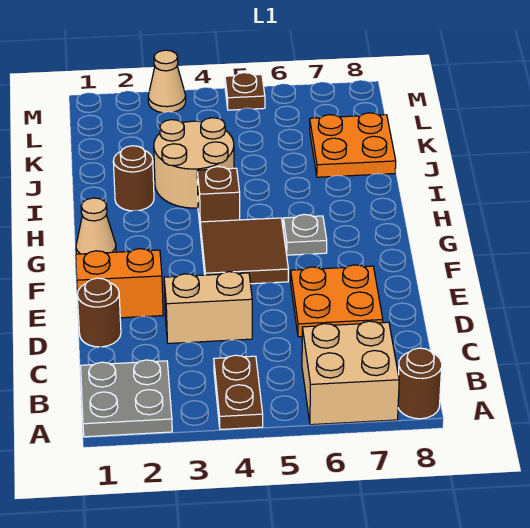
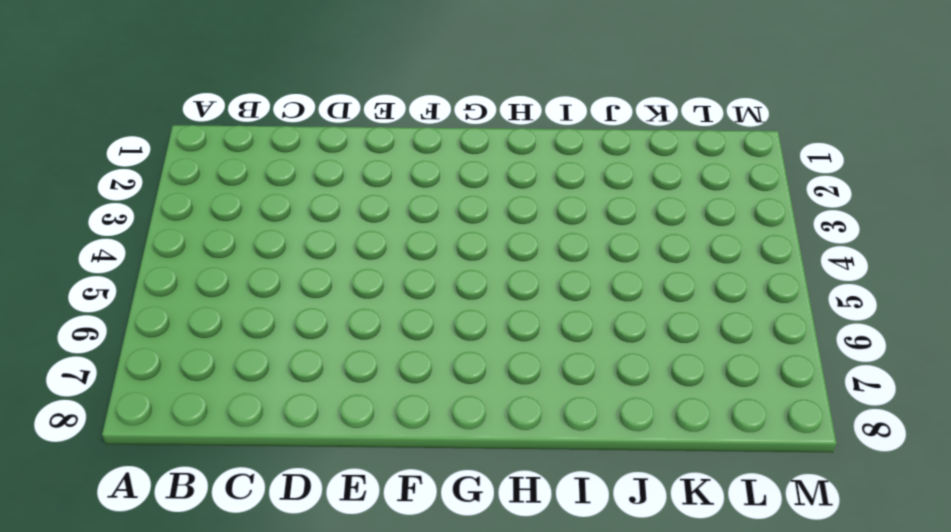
none -> grey 2x2 plate [81,360,172,437]
none -> brown 1x2 plate [214,355,263,429]
none -> tan 2x2 brick [302,321,399,425]

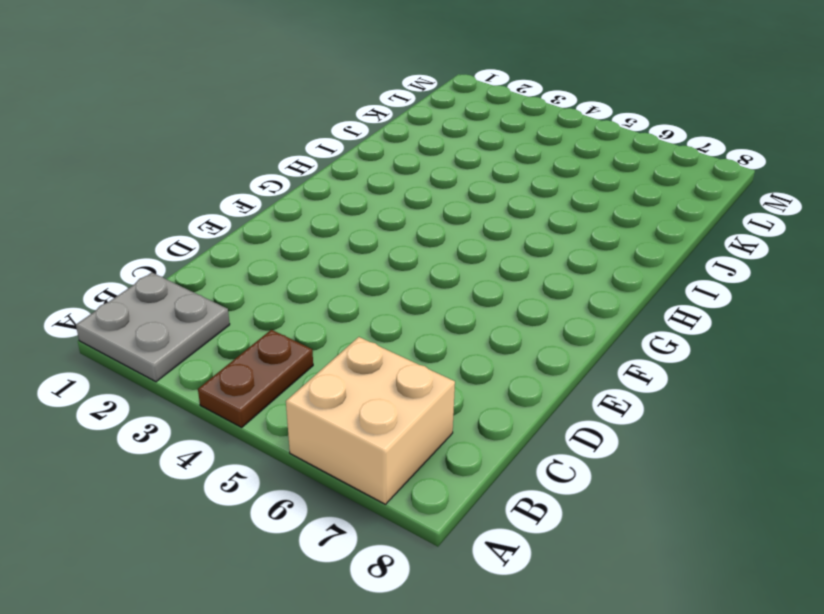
none -> brown 1x1 round brick [398,348,442,419]
none -> brown 1x1 round brick [77,278,121,347]
none -> tan 1x2 brick [164,272,252,343]

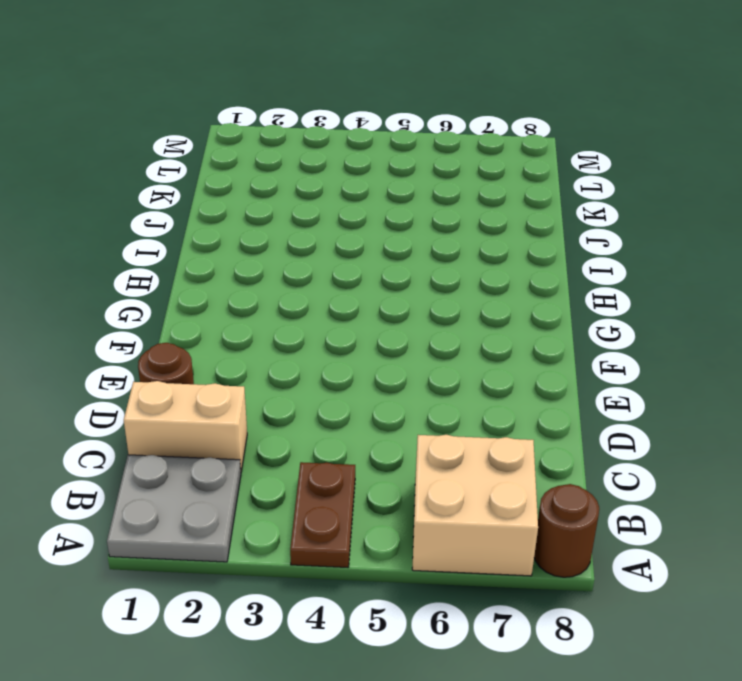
tan 1x2 brick [124,381,247,472] -> tan 1x2 brick moved to [164,272,252,343]
none -> orange 2x2 plate [291,265,383,337]
none -> orange 1x2 brick [76,249,163,318]
none -> brown 2x2 tile [200,218,288,284]

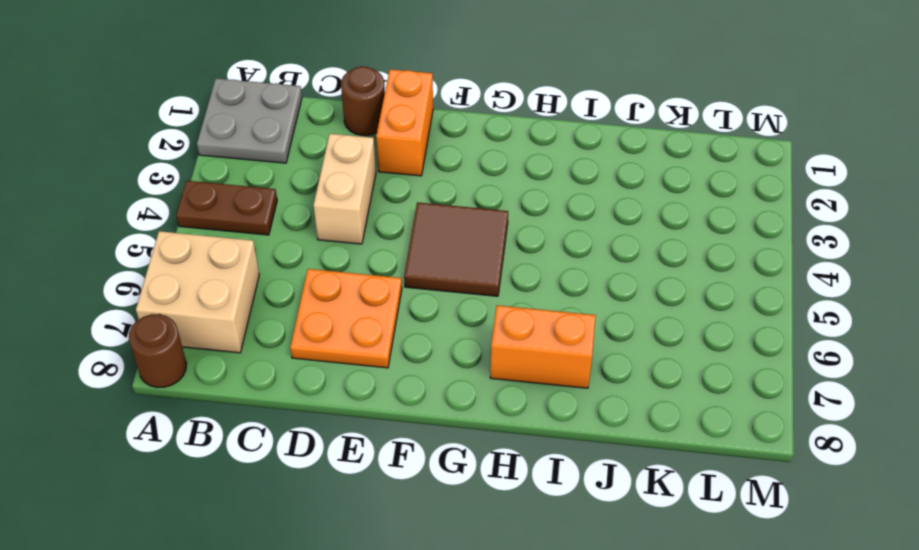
orange 1x2 brick [490,305,596,388] -> none
none -> tan 1x1 cone [76,198,116,254]
none -> grey 1x1 plate [283,214,327,255]
none -> brown 1x1 brick [197,167,240,233]

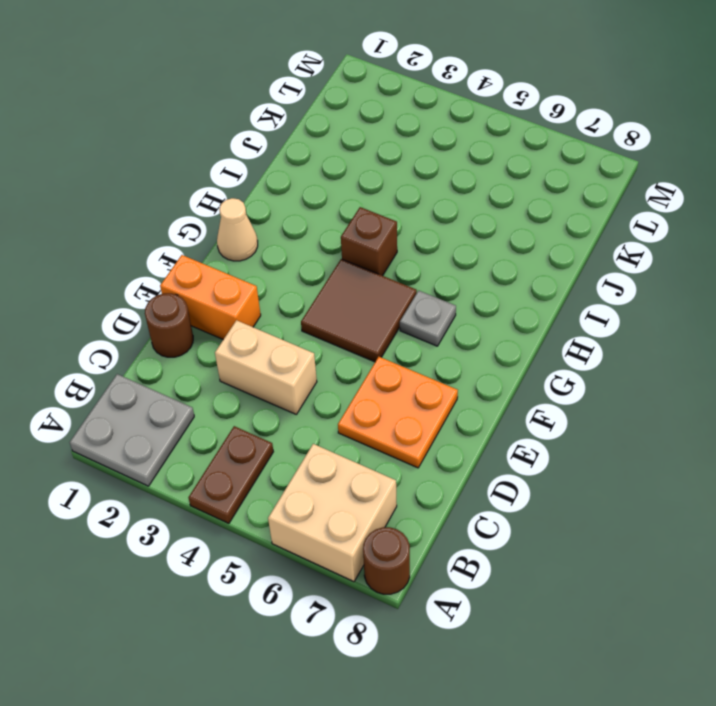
none -> brown 1x1 round brick [113,146,154,211]
none -> tan 2x2 round brick [154,118,234,208]
none -> orange 2x2 plate [310,113,396,177]

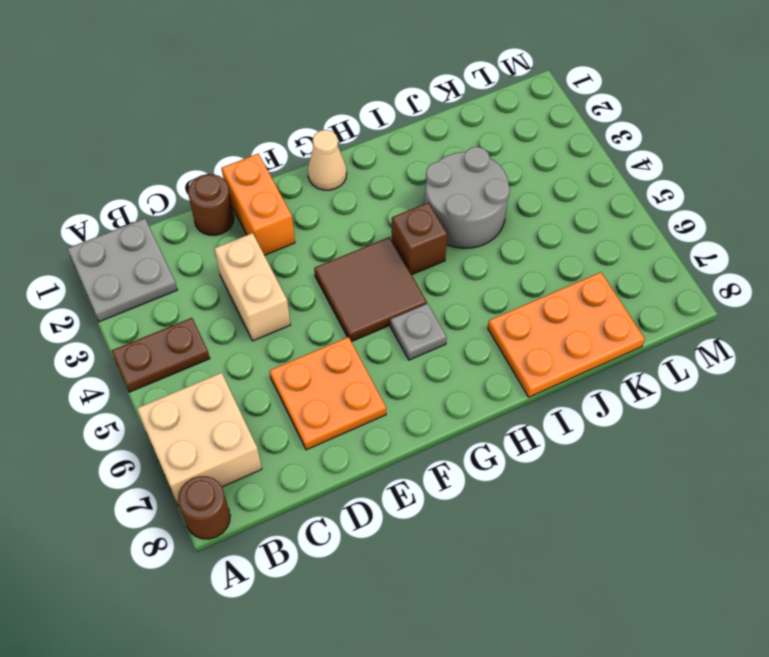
grey 2x2 round brick [425,147,510,248] -> tan 2x2 round brick [154,118,234,208]
orange 2x3 plate [488,272,645,397] -> orange 2x2 plate [310,113,396,177]
none -> brown 1x1 round brick [113,146,154,211]
none -> tan 1x1 cone [148,50,186,113]
none -> brown 1x1 plate [225,73,265,110]

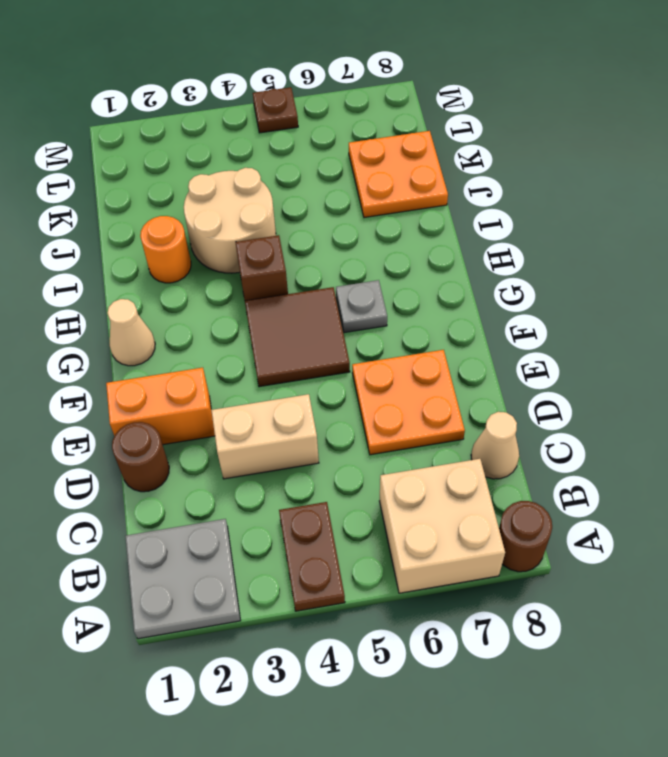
tan 1x1 cone [471,412,519,479] -> tan 1x1 cone moved to [148,50,186,113]
orange 1x1 round brick [140,216,191,283] -> brown 1x1 round brick [113,146,154,211]

